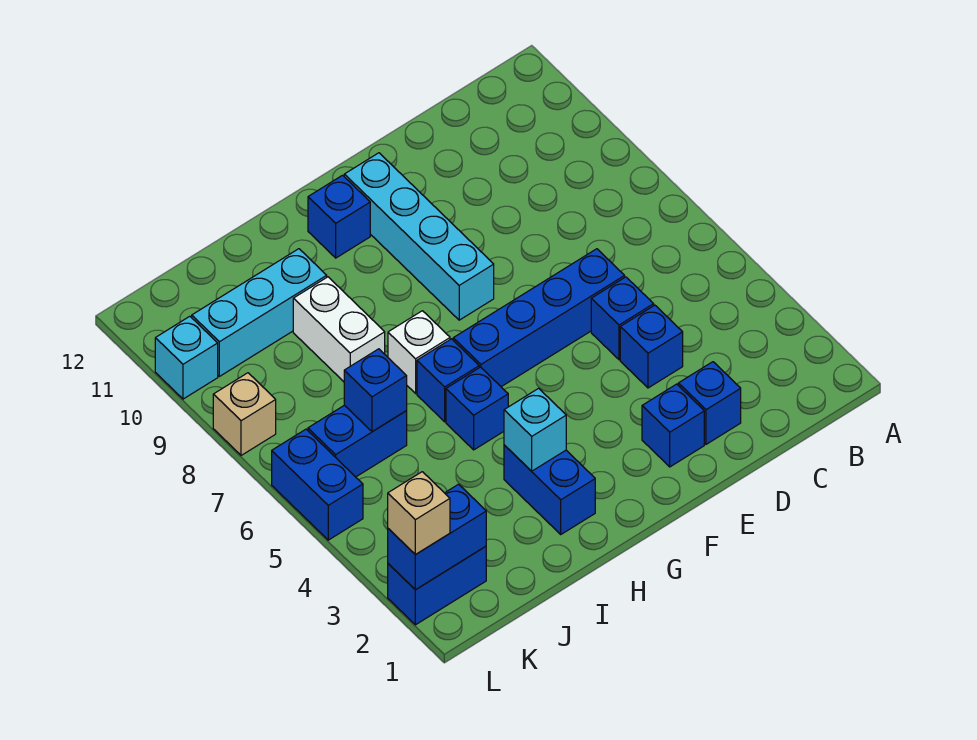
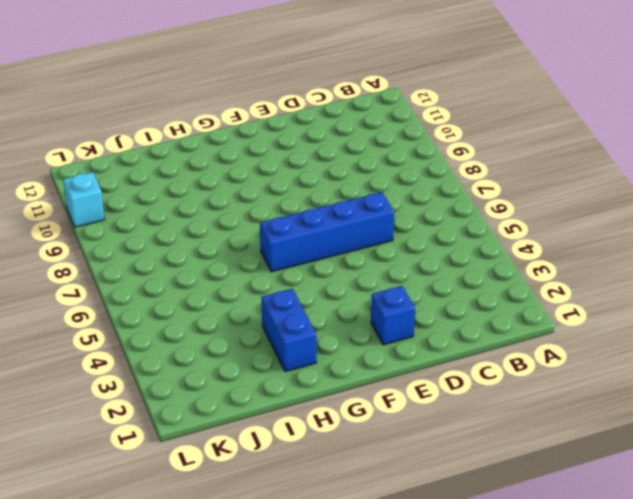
none -> blue 1x1 brick [678,362,741,444]
none -> blue 1x1 brick [620,305,683,388]
none -> blue 1x1 brick [591,277,654,360]

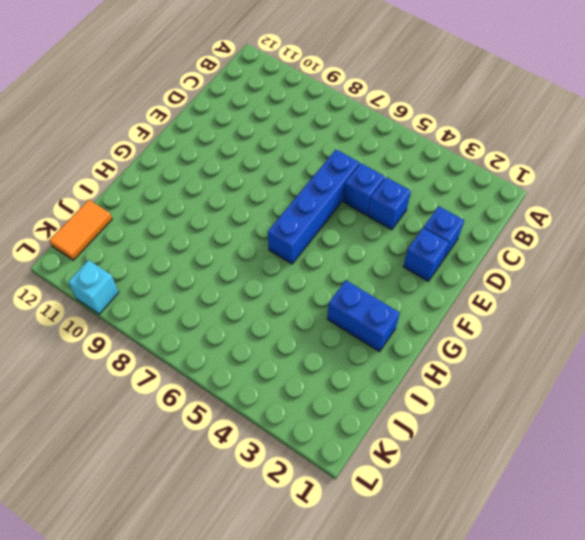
orange 1x2 tile [49,200,112,260] -> none
none -> cyan 1x4 brick [344,153,494,320]
none -> blue 1x1 brick [308,175,370,258]
none -> blue 1x1 brick [446,367,508,450]

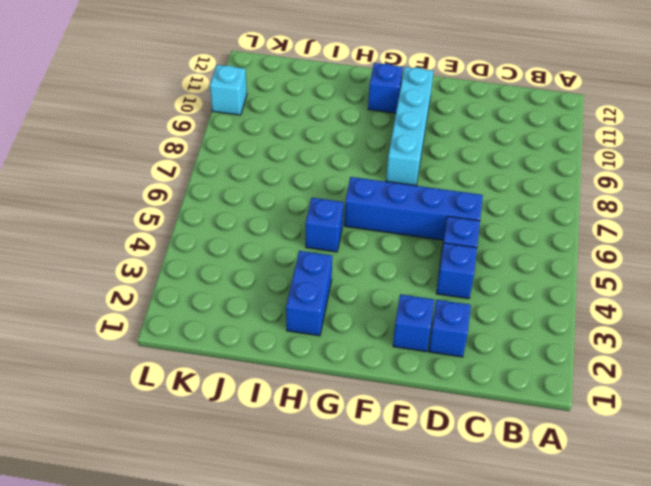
none -> blue 1x1 brick [417,339,479,422]
none -> white 1x1 brick [388,311,450,393]
none -> white 1x2 brick [293,277,385,382]

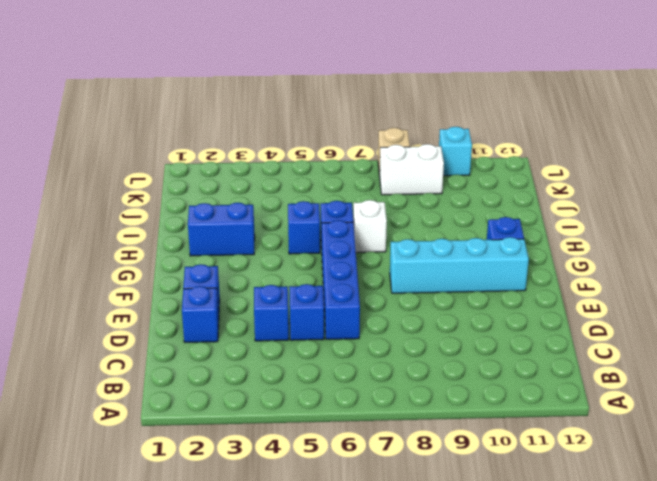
white 1x2 brick [380,144,444,195] -> white 1x2 brick moved to [293,277,385,382]
none -> cyan 1x3 brick [192,249,327,376]
none -> blue 1x2 brick [308,405,407,477]
none -> blue 1x2 brick [388,546,486,625]

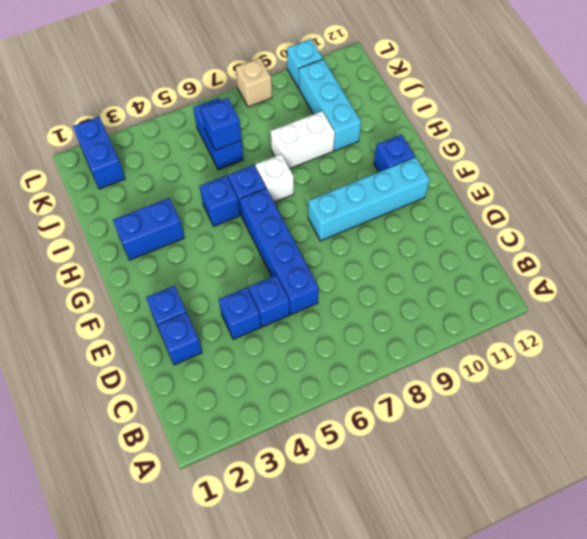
none -> blue 1x2 brick [272,429,363,540]
none -> cyan 1x1 brick [504,388,566,471]
none -> blue 1x2 brick [388,484,486,590]

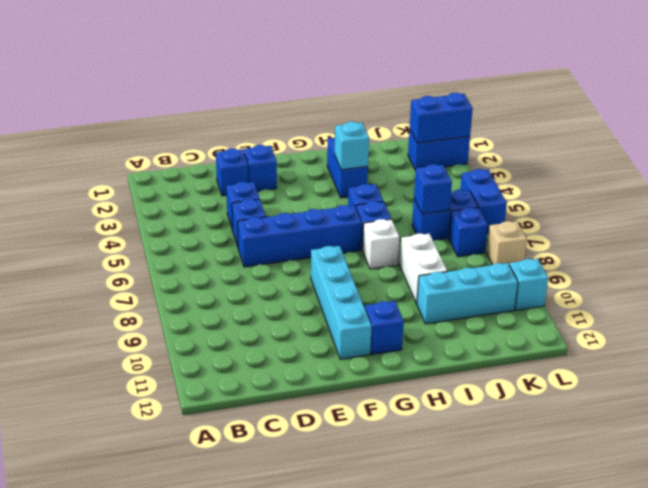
blue 1x1 brick [449,207,488,257] -> none
none -> tan 1x1 brick [388,472,450,555]

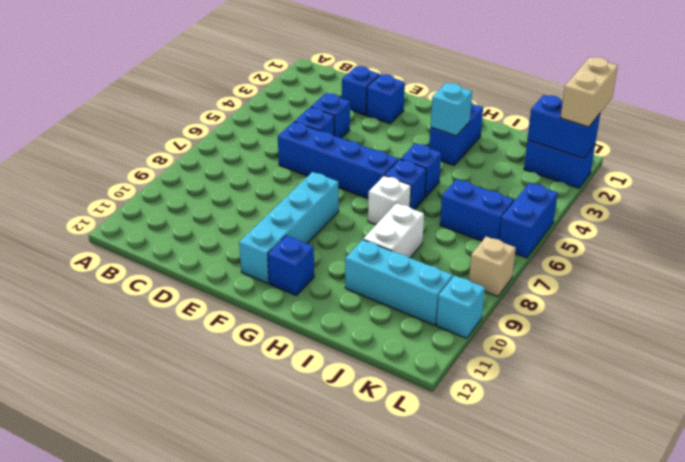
tan 1x2 brick [560,57,618,127] -> tan 1x1 brick [388,472,450,555]
none -> blue 1x1 brick [344,349,407,431]

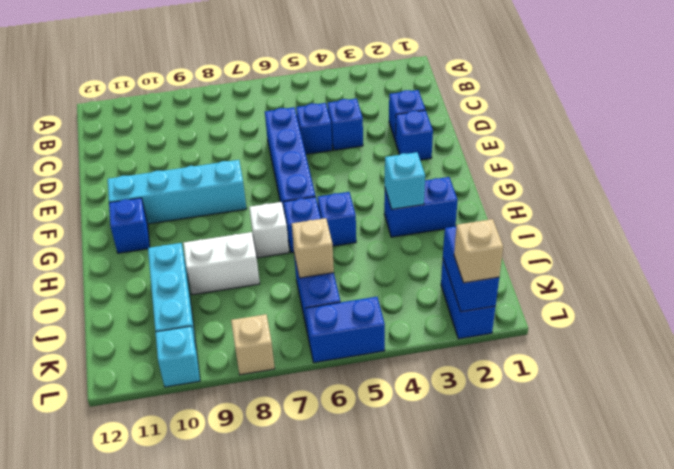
tan 1x1 brick [292,218,334,278] -> blue 1x1 brick [344,349,407,431]

